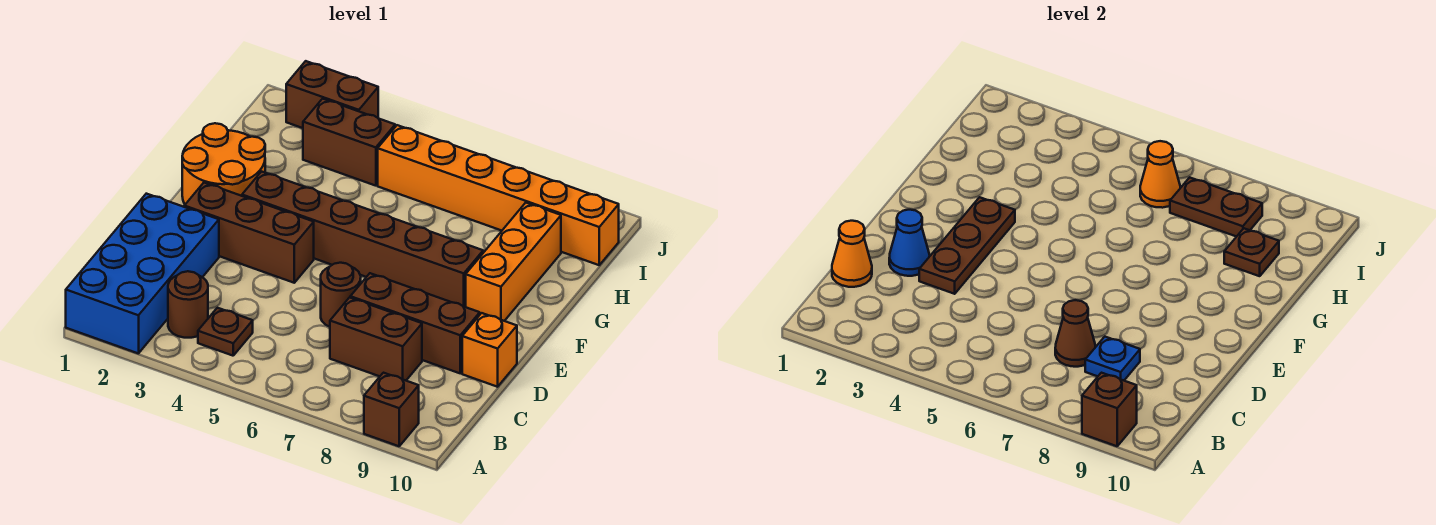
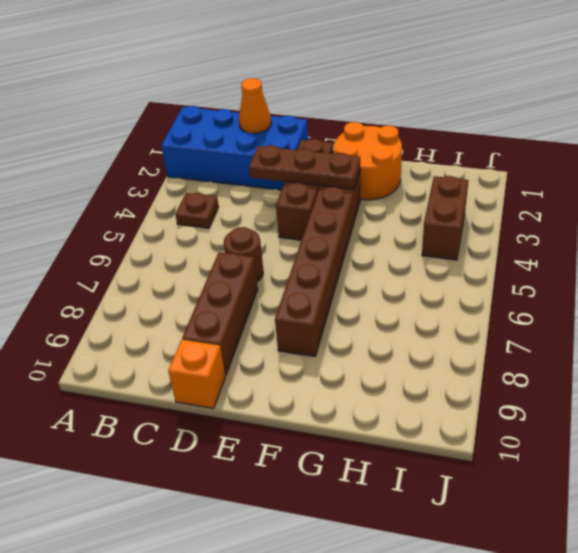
none -> brown 1x1 brick [364,373,419,446]
none -> brown 1x1 round brick [168,271,208,338]
none -> brown 1x2 brick [330,298,422,380]

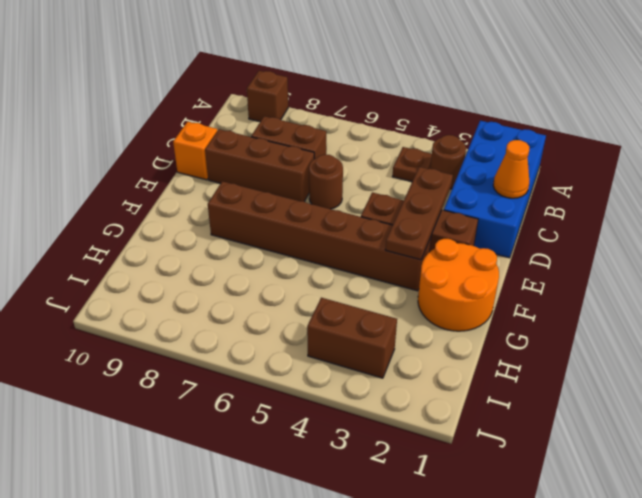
none -> orange 1x3 brick [466,203,561,321]
none -> orange 1x6 brick [378,125,619,265]
none -> brown 1x2 brick [286,61,378,128]

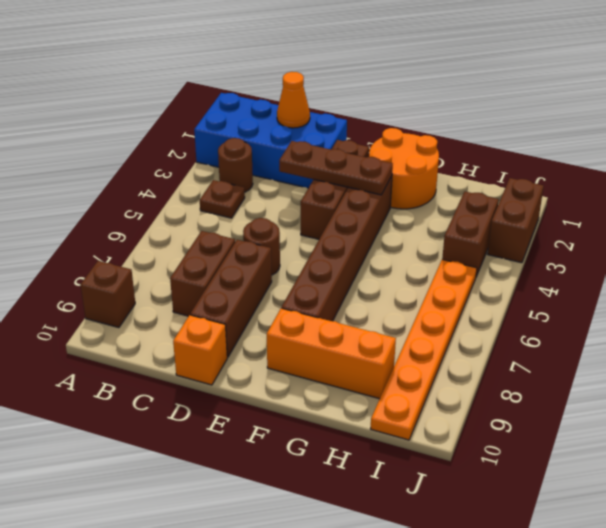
orange 1x6 plate [371,260,477,440] -> orange 1x6 brick [378,125,619,265]
none -> brown 1x1 brick [1082,373,1137,446]
none -> brown 1x1 cone [1055,300,1096,367]
none -> blue 1x1 plate [1085,337,1140,380]

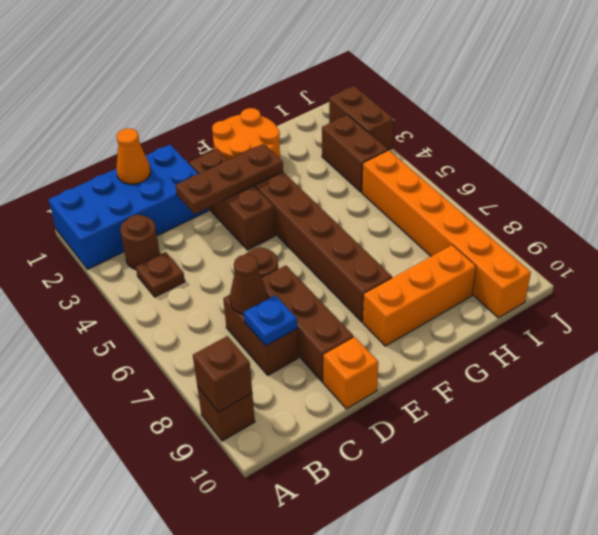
none -> blue 1x1 cone [889,210,930,276]
none -> brown 1x1 plate [1224,228,1279,276]
none -> orange 1x1 cone [1140,141,1180,208]

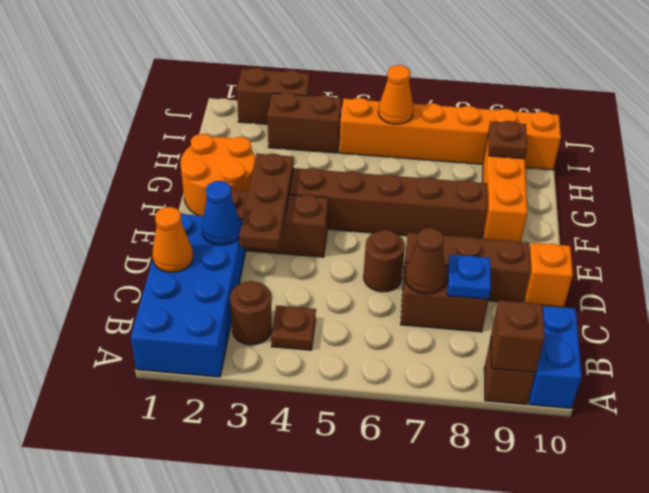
blue 1x2 brick [529,306,582,408] -> none
none -> brown 1x2 plate [1170,177,1262,237]

